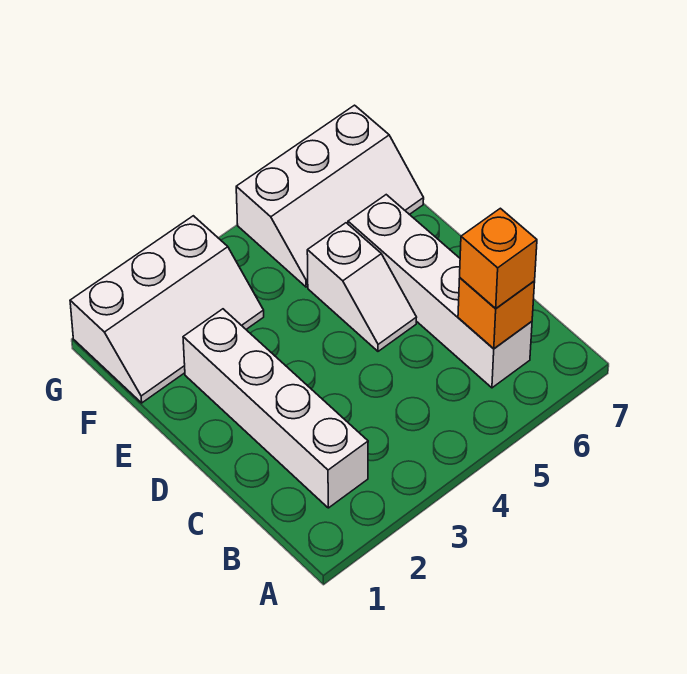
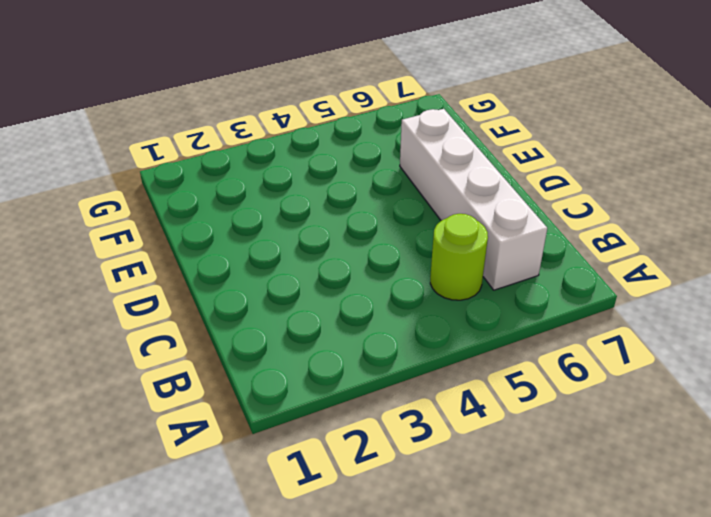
lime 1x1 round brick [430,214,488,300] -> none
none -> white 1x4 brick [183,309,368,508]
none -> white 1x2 slope [307,223,417,351]

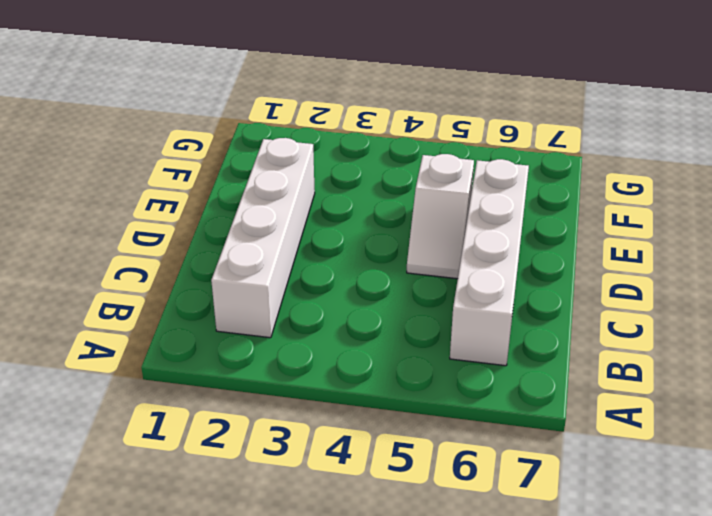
none -> white 2x3 slope [70,216,264,403]
none -> white 2x3 slope [236,105,424,287]

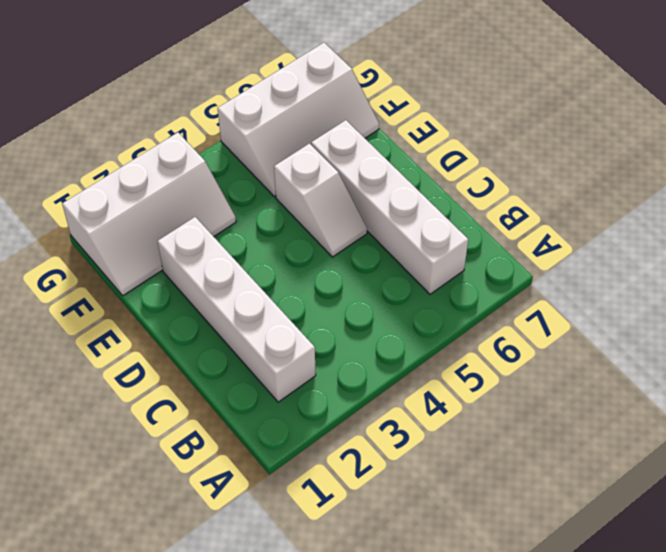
none -> orange 1x1 brick [458,278,535,349]
none -> orange 1x1 brick [460,208,537,309]

